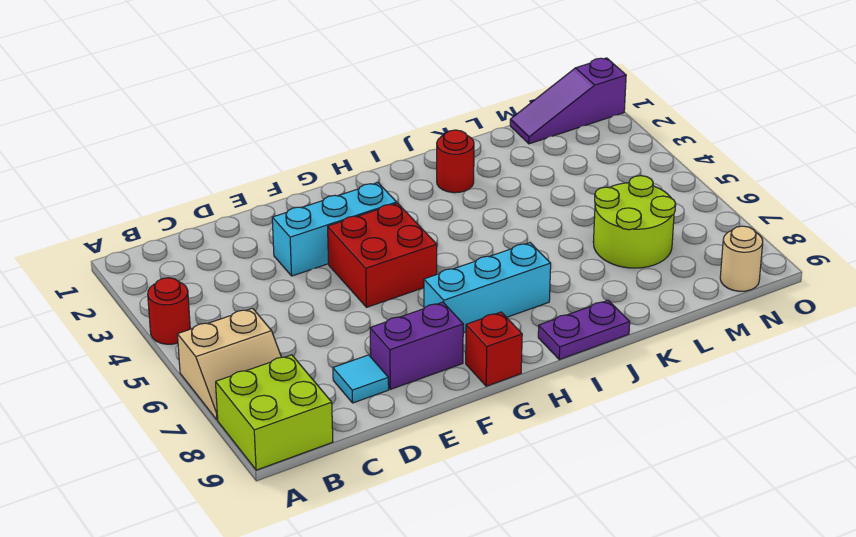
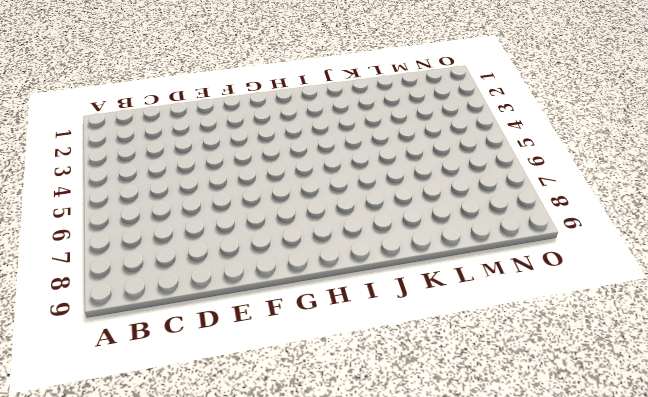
none -> red 1x1 round brick [148,278,190,344]
none -> tan 2x2 slope [177,308,281,420]
none -> lime 2x2 brick [216,355,333,470]

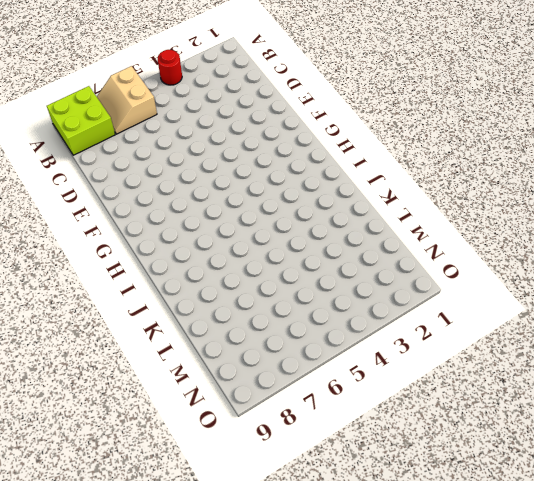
none -> cyan 1x1 tile [333,355,389,403]
none -> cyan 1x3 brick [272,183,397,276]
none -> purple 1x2 brick [370,302,463,389]

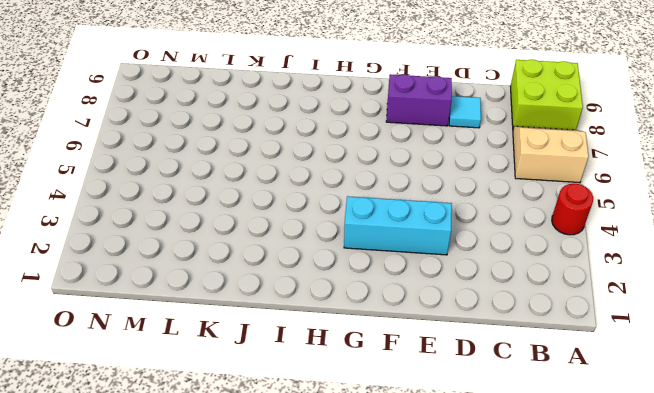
none -> red 2x2 brick [328,203,437,307]
none -> cyan 1x3 brick [424,243,551,333]
none -> red 1x1 brick [466,312,522,386]

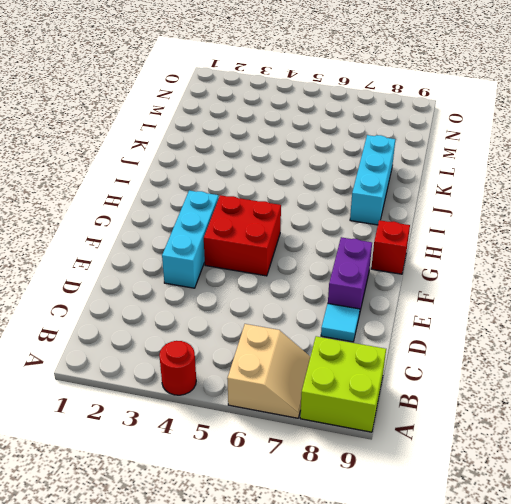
cyan 1x3 brick [350,135,395,225] -> cyan 1x3 brick moved to [424,243,551,333]
none -> purple 1x2 plate [538,300,630,360]
none -> red 1x1 round brick [437,130,474,193]
none -> lime 2x2 round brick [593,176,676,268]

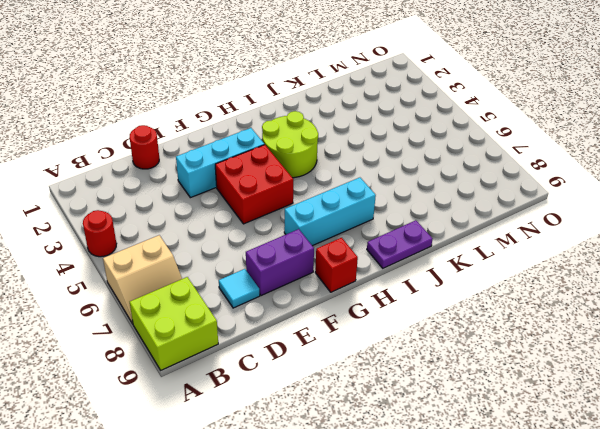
red 1x1 round brick [129,125,159,169] -> red 1x1 round brick moved to [437,130,474,193]
lime 2x2 round brick [262,111,318,178] -> lime 2x2 round brick moved to [593,176,676,268]
none -> purple 1x3 slope [510,58,626,144]
none -> tan 1x1 round brick [720,226,763,291]

